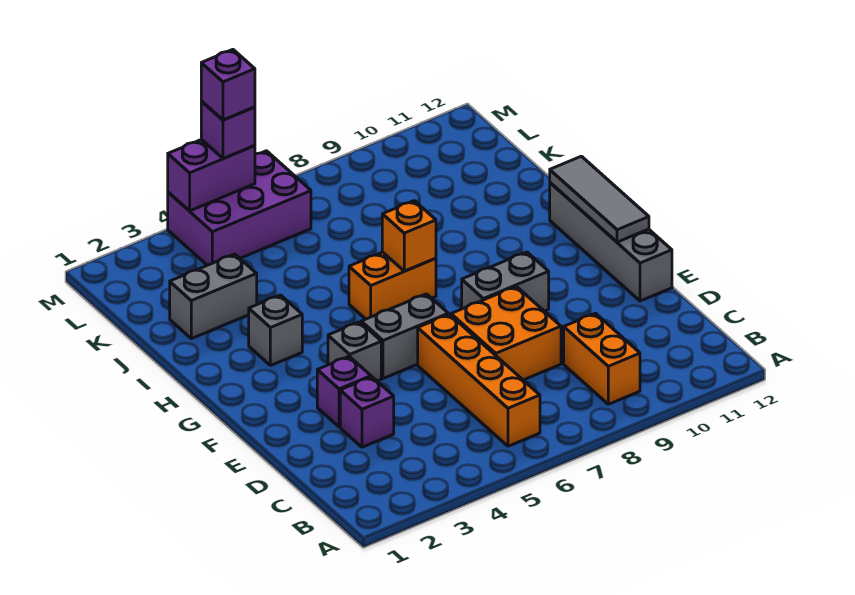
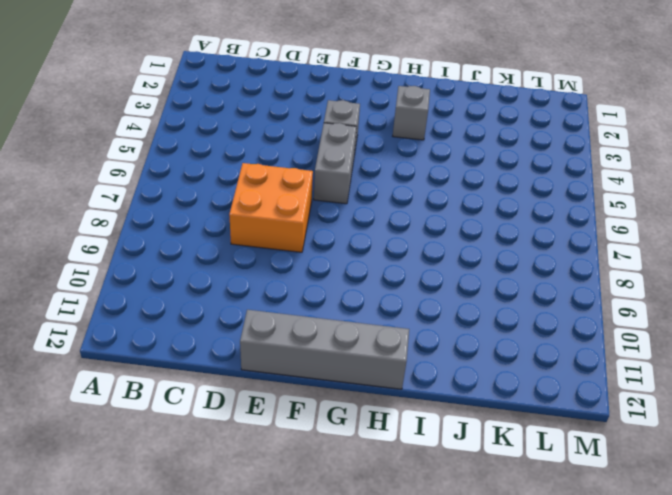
none -> orange 1x4 brick [418,314,540,446]
none -> orange 1x2 brick [564,313,640,404]
none -> purple 1x1 brick [340,377,394,447]

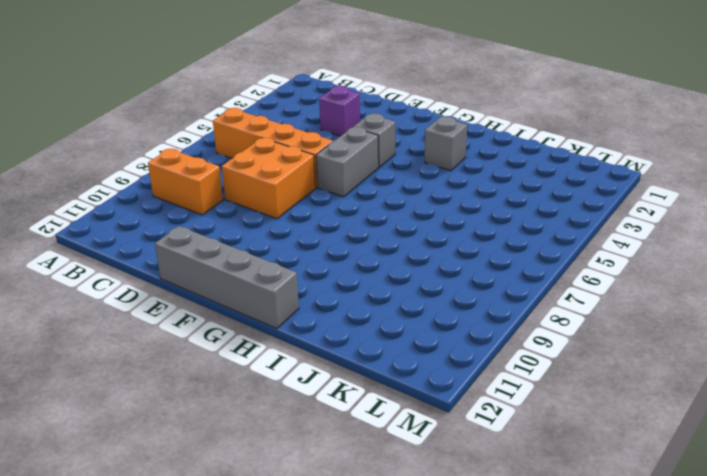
none -> purple 1x1 brick [317,356,371,427]
none -> grey 1x2 brick [462,252,549,311]
none -> orange 1x2 brick [349,252,436,319]

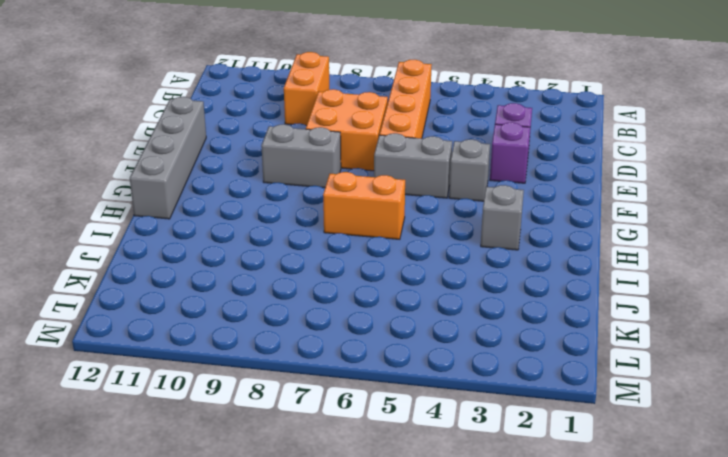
none -> grey 1x2 brick [170,254,257,339]
none -> purple 2x3 brick [168,151,311,265]
none -> grey 1x3 tile [550,156,649,242]

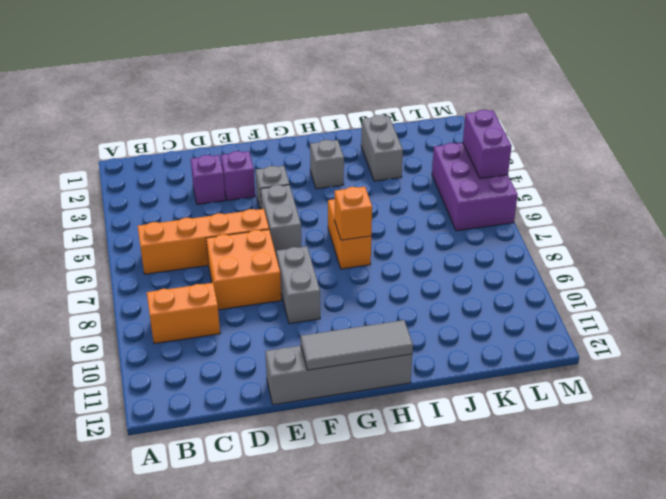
none -> purple 1x1 brick [201,101,255,159]
none -> purple 1x1 brick [201,50,255,120]

